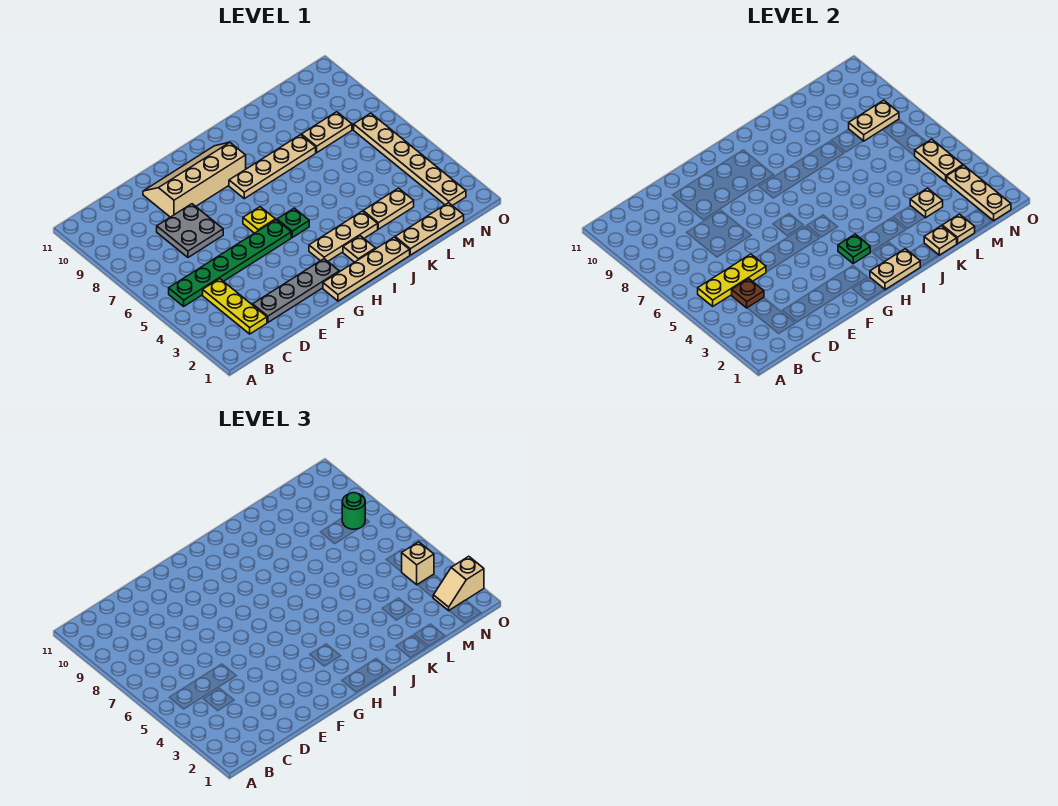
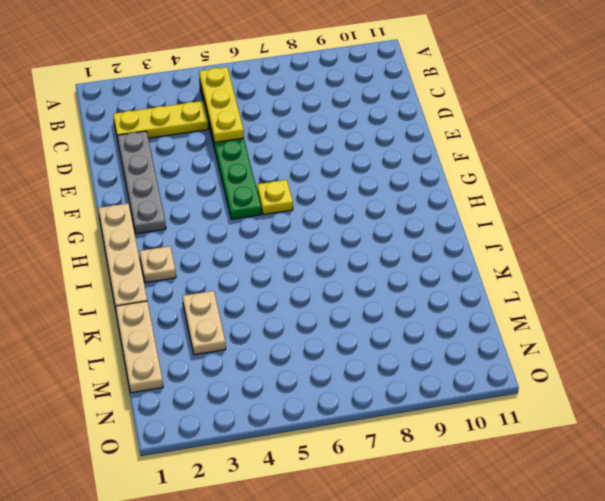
none -> grey 2x2 plate [157,204,223,257]
none -> tan 2x4 slope [143,142,246,217]
none -> tan 1x3 plate [309,211,378,261]

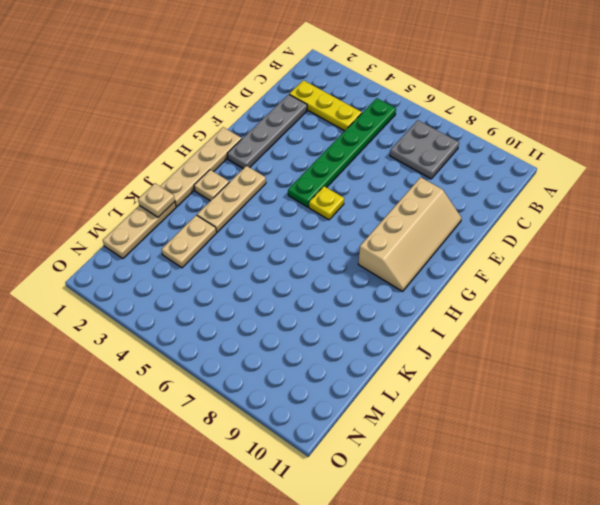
grey 2x2 plate [390,120,459,179] -> grey 2x2 plate moved to [157,204,223,257]
none -> green 1x1 plate [277,208,309,237]
none -> tan 1x4 plate [229,135,316,199]
none -> tan 1x2 plate [301,112,352,153]

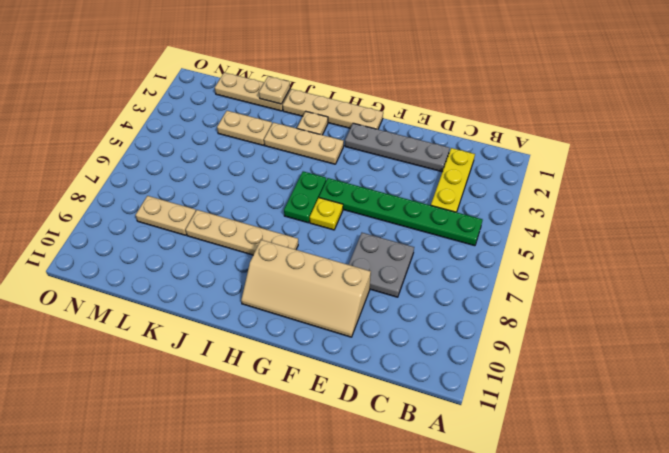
green 1x2 plate [284,171,326,223] -> green 1x1 plate [277,208,309,237]
none -> tan 1x6 plate [354,113,466,206]
none -> yellow 1x3 plate [698,254,766,306]
none -> brown 1x1 plate [732,279,764,308]

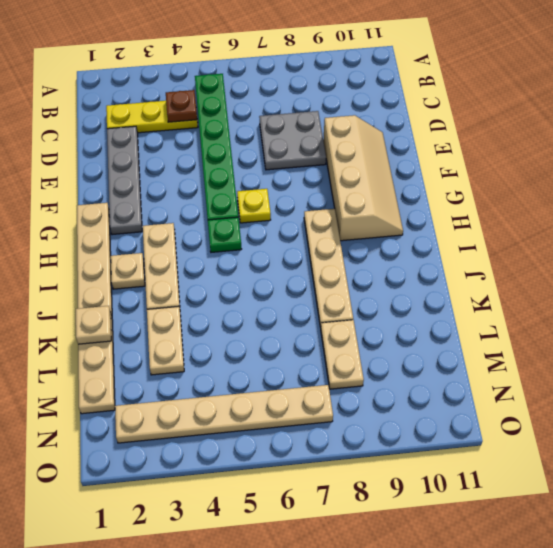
none -> yellow 1x3 plate [698,254,766,306]
none -> tan 1x2 plate [870,249,920,290]
none -> green 1x1 plate [838,234,870,263]

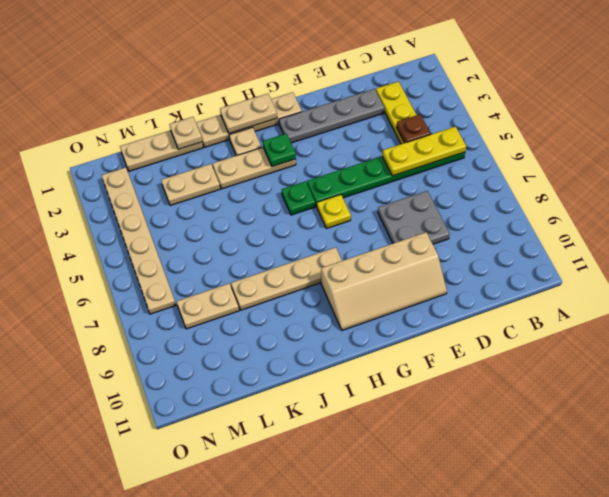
none -> tan 1x1 plate [942,214,975,244]
none -> tan 1x1 plate [910,188,943,218]
none -> tan 1x2 plate [849,100,899,141]

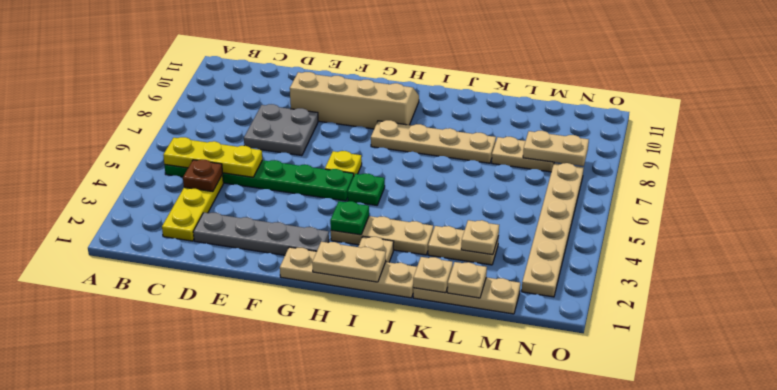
none -> tan 1x3 plate [947,165,1011,221]
none -> tan 1x2 plate [915,139,963,182]
none -> tan 1x2 slope [433,556,484,611]

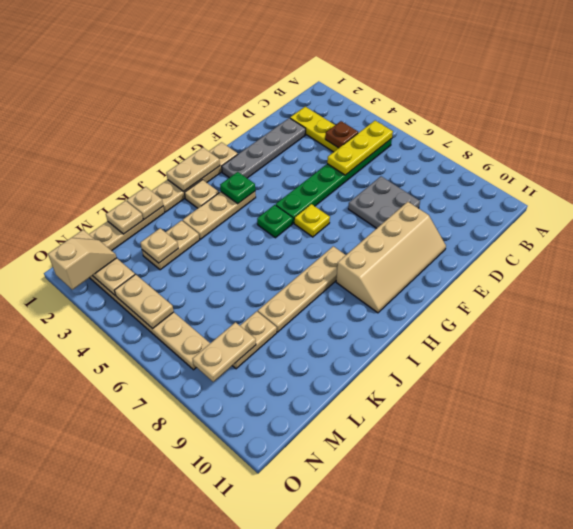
none -> tan 1x1 brick [402,542,434,585]
none -> green 1x1 round brick [342,493,365,529]

